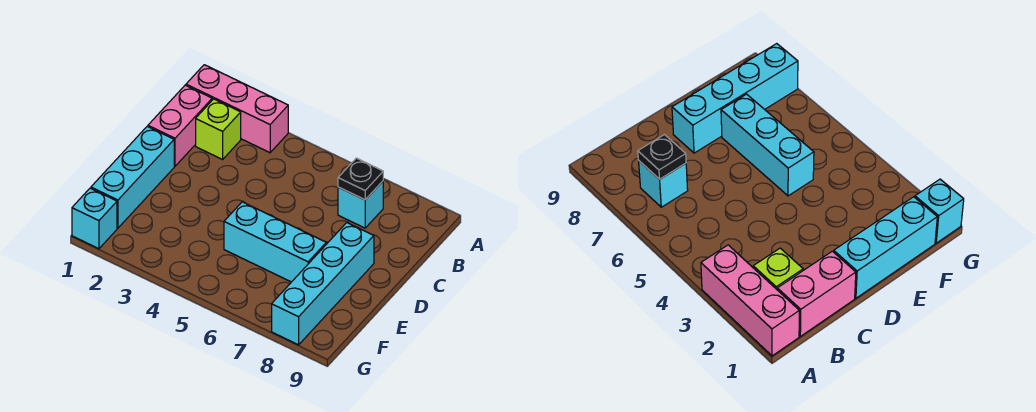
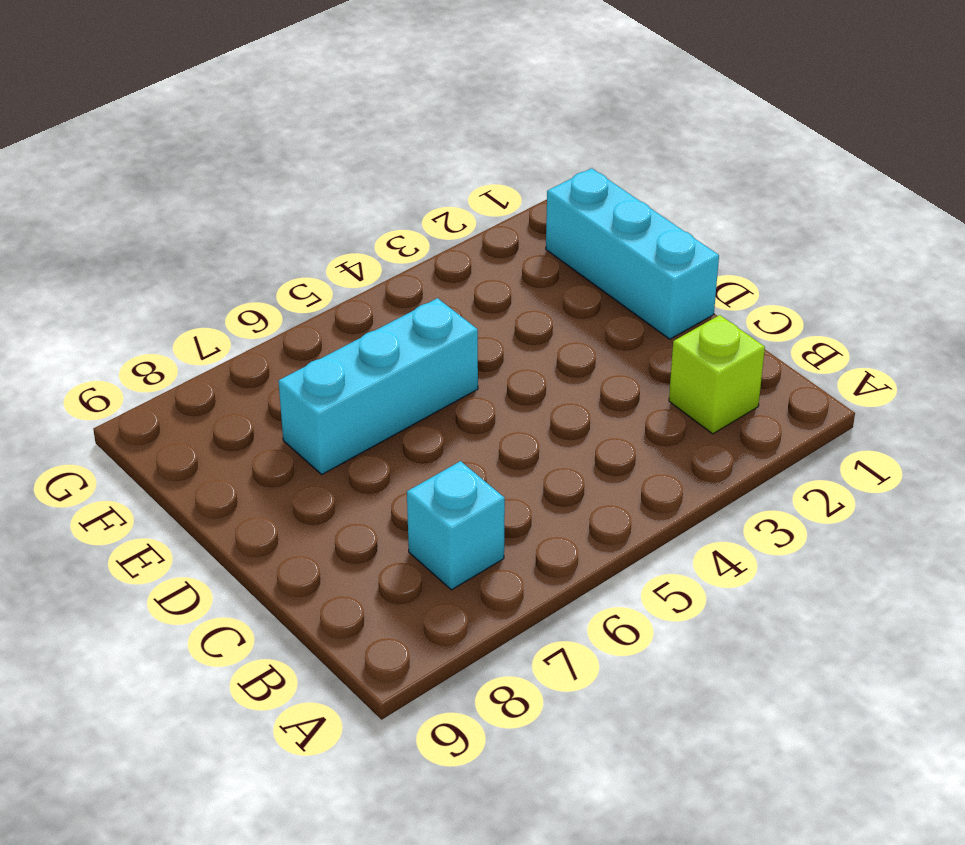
none -> pink 1x3 brick [186,65,288,153]
none -> pink 1x2 brick [148,85,212,166]

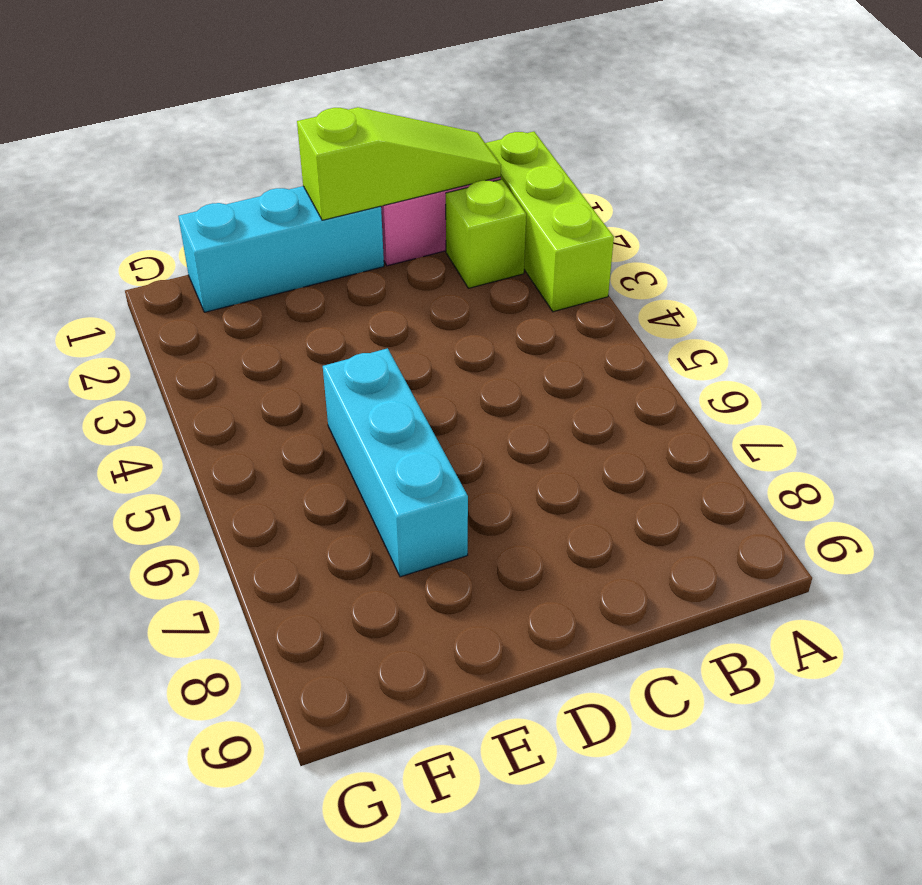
lime 1x3 brick [485,132,614,312] -> pink 1x3 brick [186,65,288,153]
lime 1x3 slope [297,107,501,220] -> none
none -> cyan 1x1 brick [338,181,383,228]
none -> cyan 1x4 brick [272,223,374,345]

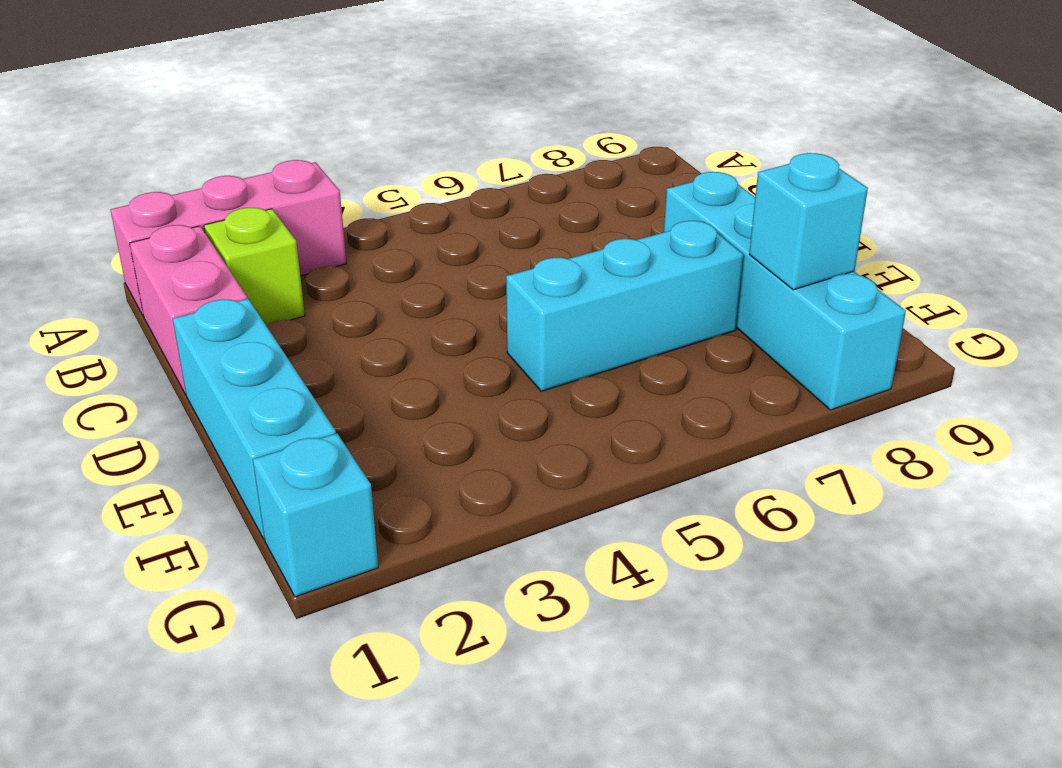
cyan 1x1 brick [749,153,868,290] -> cyan 1x1 brick moved to [338,181,383,228]
none -> black 1x1 plate [338,158,383,200]

